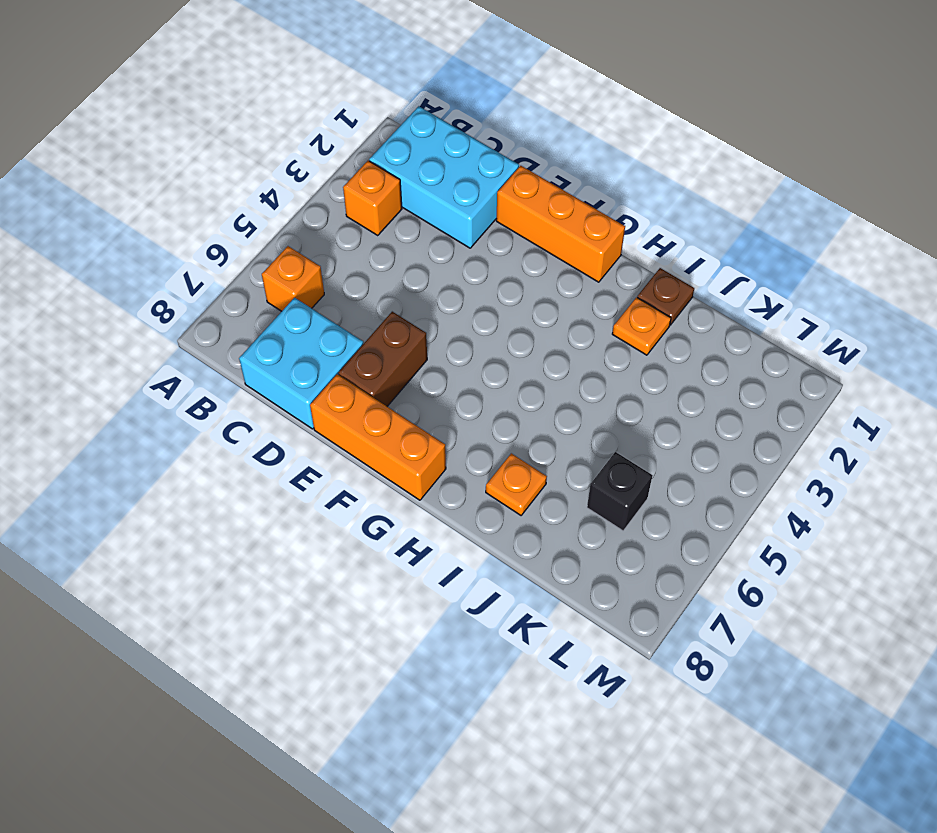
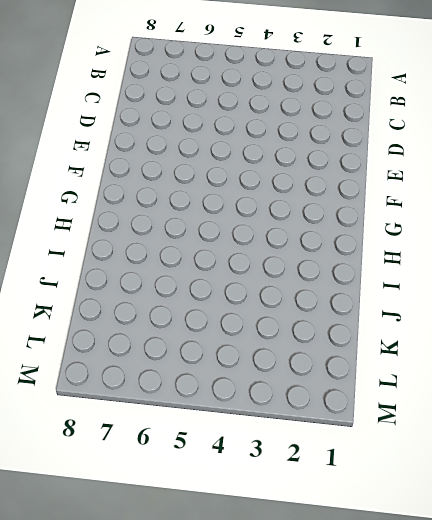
none -> cyan 2x3 brick [369,106,519,248]
none -> orange 1x1 brick [343,161,402,235]

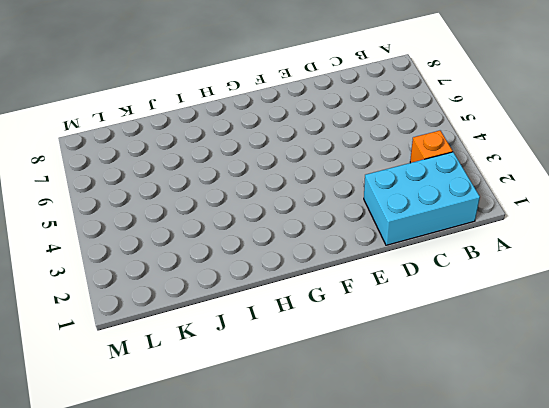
none -> orange 1x1 brick [262,246,324,311]
none -> cyan 2x2 brick [239,298,363,429]

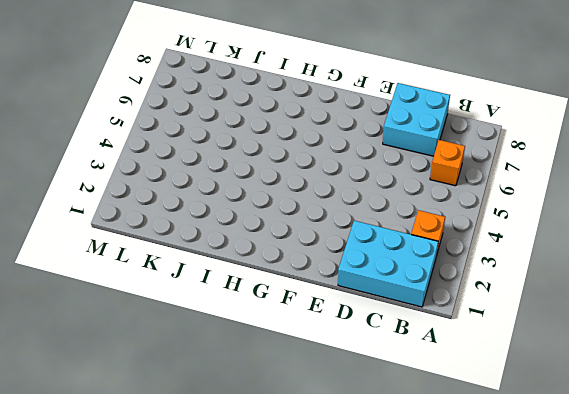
none -> orange 1x3 brick [496,166,625,282]
none -> brown 1x2 brick [338,312,427,406]

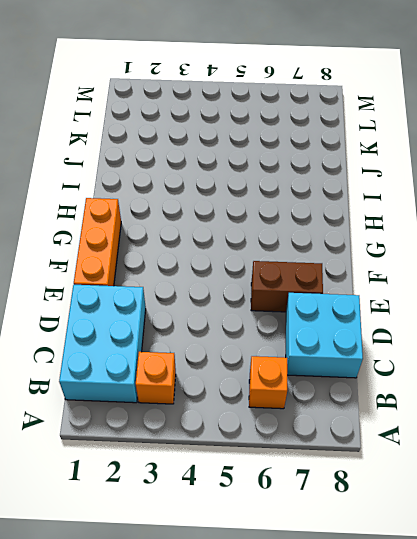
none -> orange 1x3 brick [310,374,446,500]
none -> brown 1x1 plate [637,268,694,325]

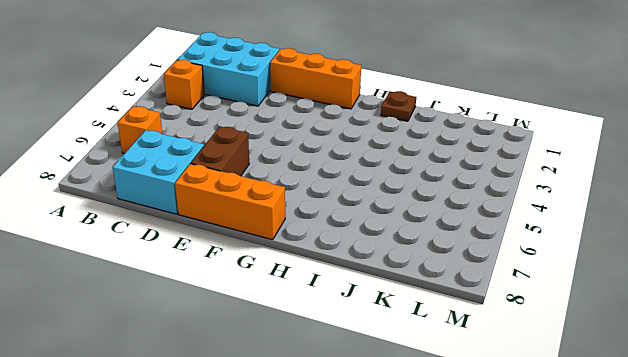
none -> orange 1x1 plate [612,297,671,355]
none -> orange 1x1 plate [486,453,547,515]

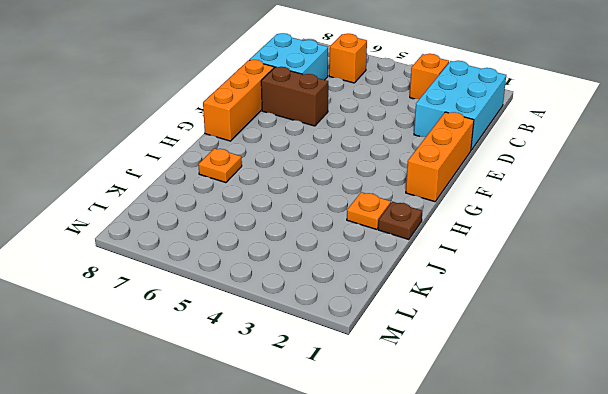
none -> black 1x1 brick [587,452,653,531]

